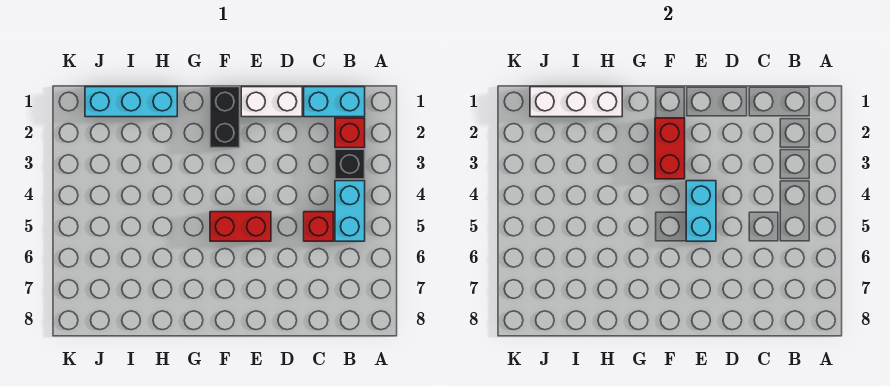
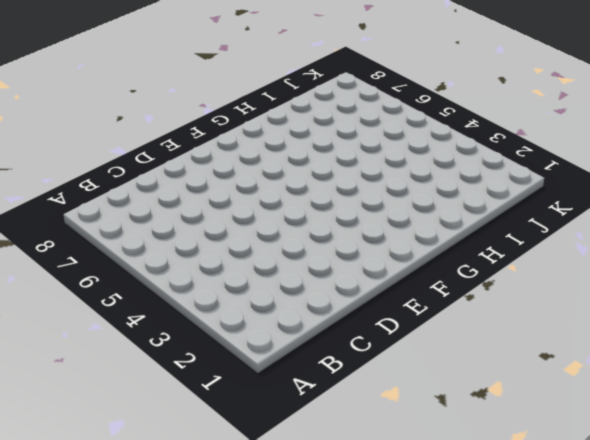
none -> cyan 1x2 brick [304,87,365,117]
none -> red 1x1 brick [335,118,365,148]
none -> black 1x1 brick [335,149,365,179]

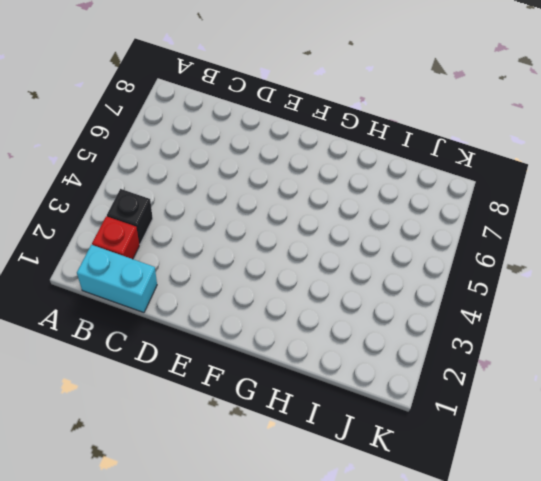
none -> cyan 1x2 brick [335,181,365,241]
none -> red 1x1 brick [304,212,333,241]
none -> white 1x2 brick [241,87,302,117]

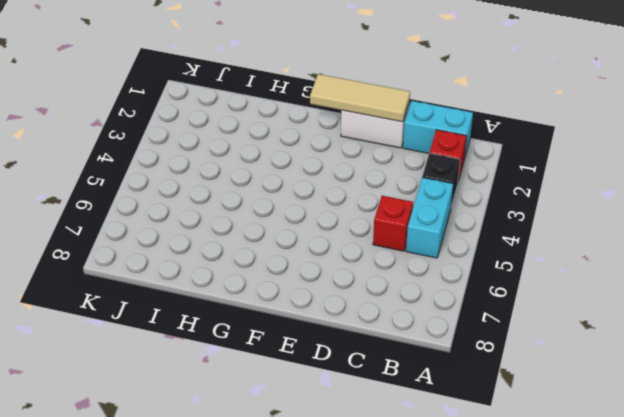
tan 1x3 tile [310,74,410,122] -> none
none -> red 1x2 brick [210,212,271,241]
none -> black 1x2 brick [210,87,240,148]
none -> cyan 1x3 brick [85,87,177,117]

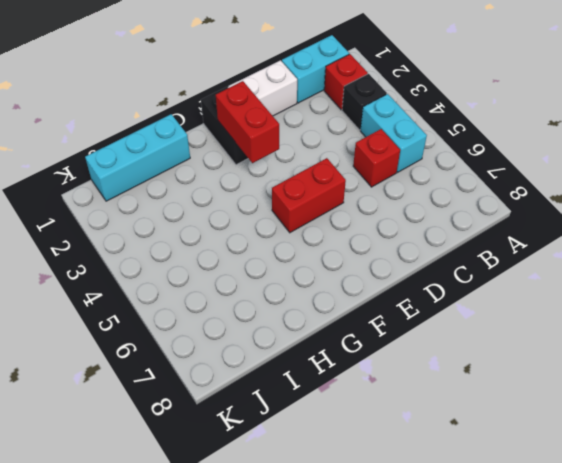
none -> cyan 1x2 brick [686,181,716,241]
none -> white 1x3 brick [530,87,622,117]

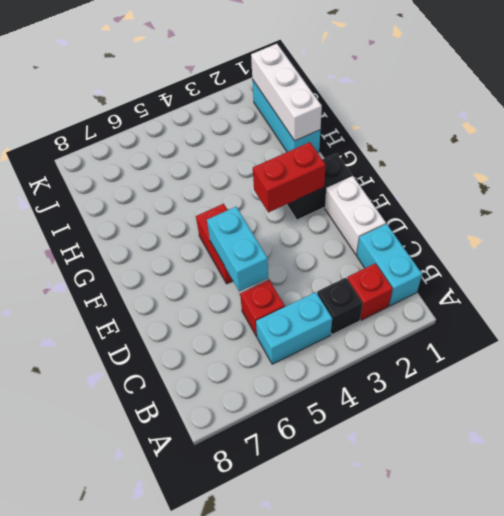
cyan 1x2 brick [207,207,268,291] -> cyan 1x2 brick turned to [686,181,716,241]

